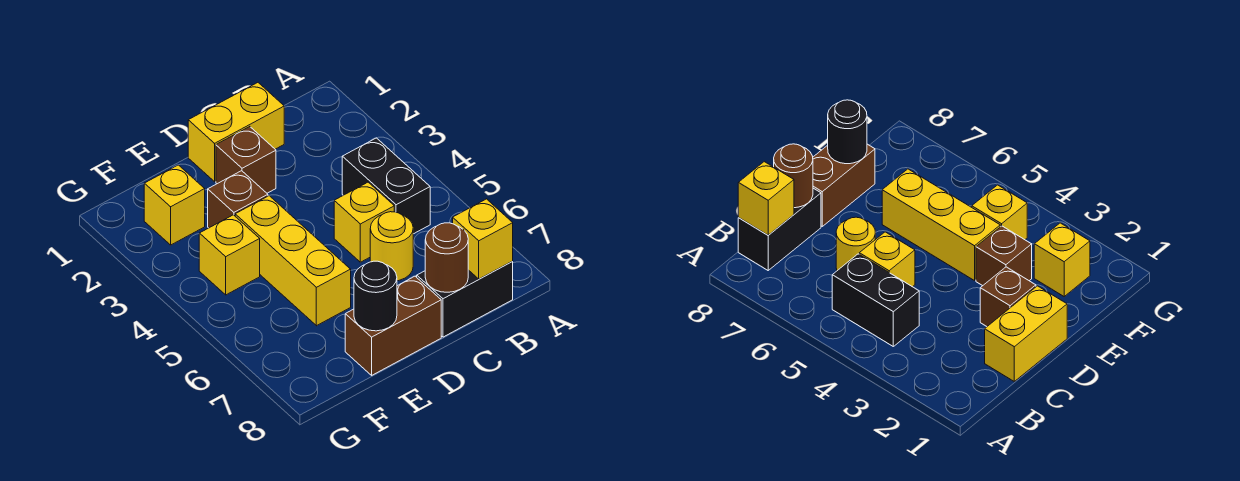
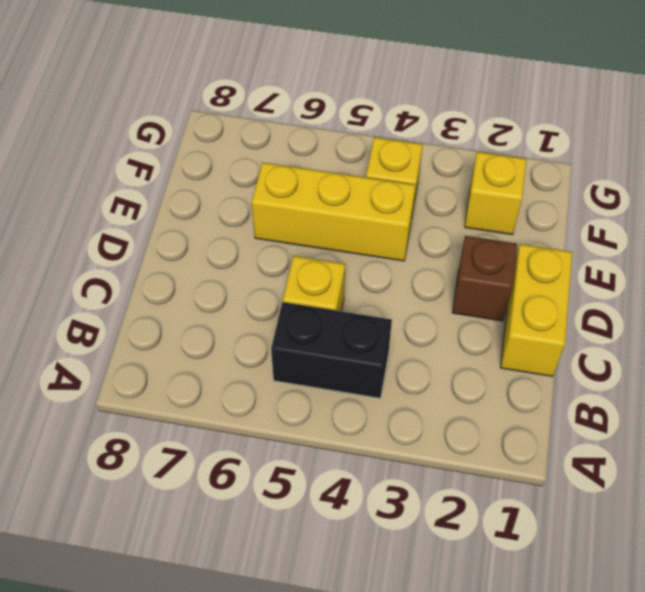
none -> black 1x2 brick [417,262,513,337]
none -> yellow 1x1 round brick [370,212,413,281]
none -> brown 1x2 brick [345,276,441,375]

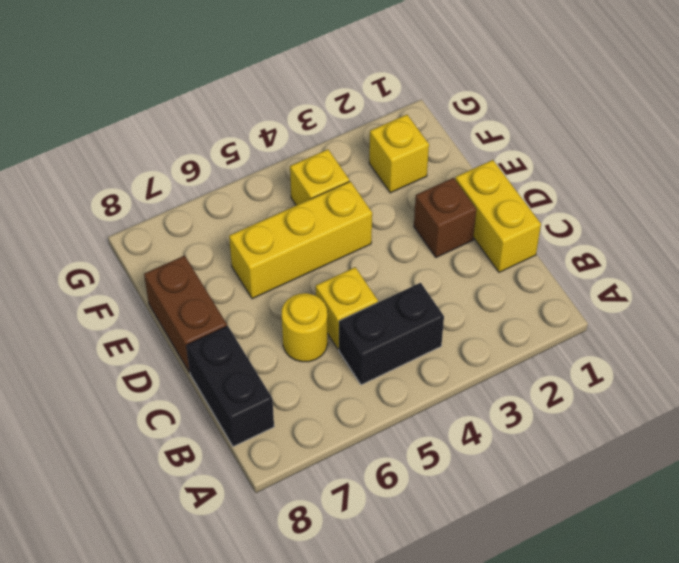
none -> brown 1x1 brick [208,171,268,228]
none -> yellow 1x1 brick [453,199,513,279]
none -> brown 1x1 round brick [425,223,468,292]

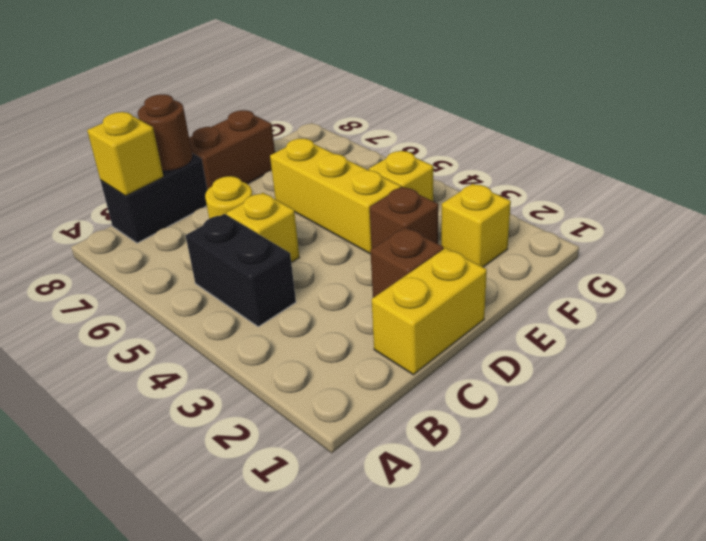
none -> black 1x1 round brick [354,261,397,331]

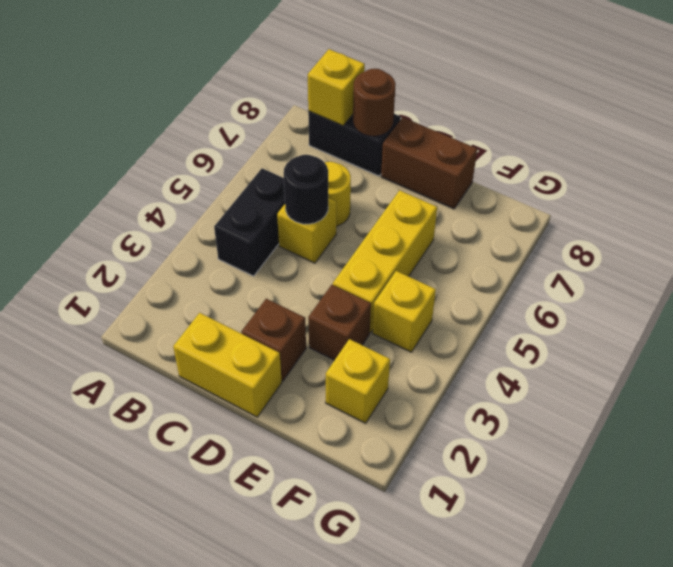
black 1x1 round brick [284,155,328,224] -> black 1x1 round brick moved to [354,261,397,331]

